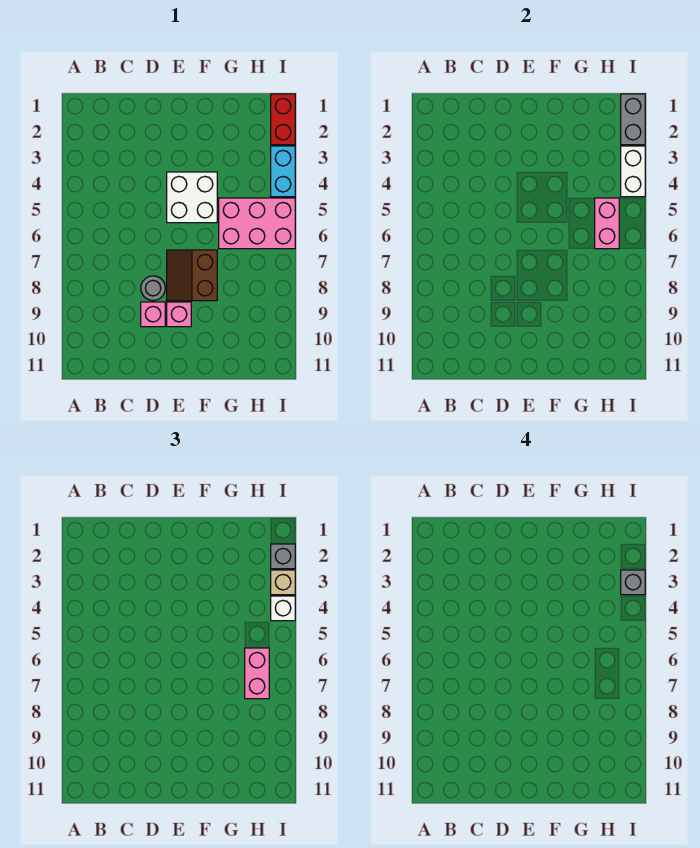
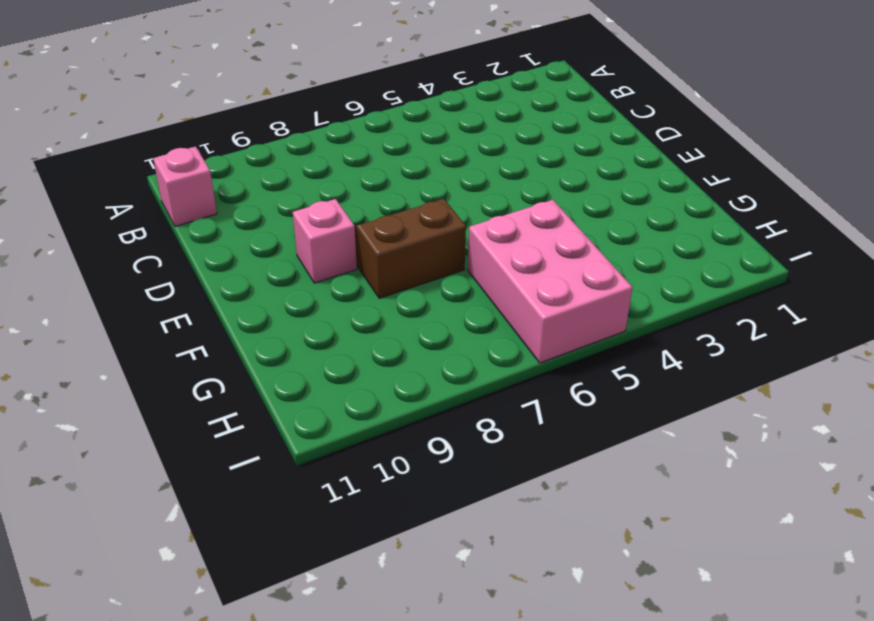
pink 1x1 brick [153,147,217,226] -> pink 1x1 brick moved to [141,302,165,327]
none -> grey 1x1 round brick [141,276,165,301]
none -> white 2x2 brick [167,172,217,223]
none -> red 1x2 brick [271,94,295,145]

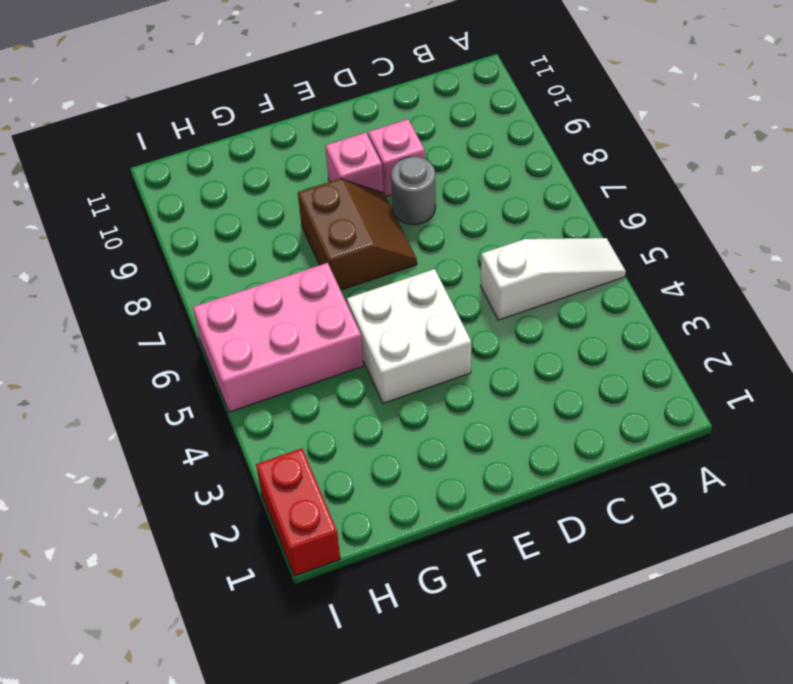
white 1x3 slope [481,238,626,320] -> none
none -> cyan 1x2 brick [271,146,295,197]
none -> pink 1x2 brick [595,198,619,249]
none -> grey 1x2 brick [621,94,645,145]

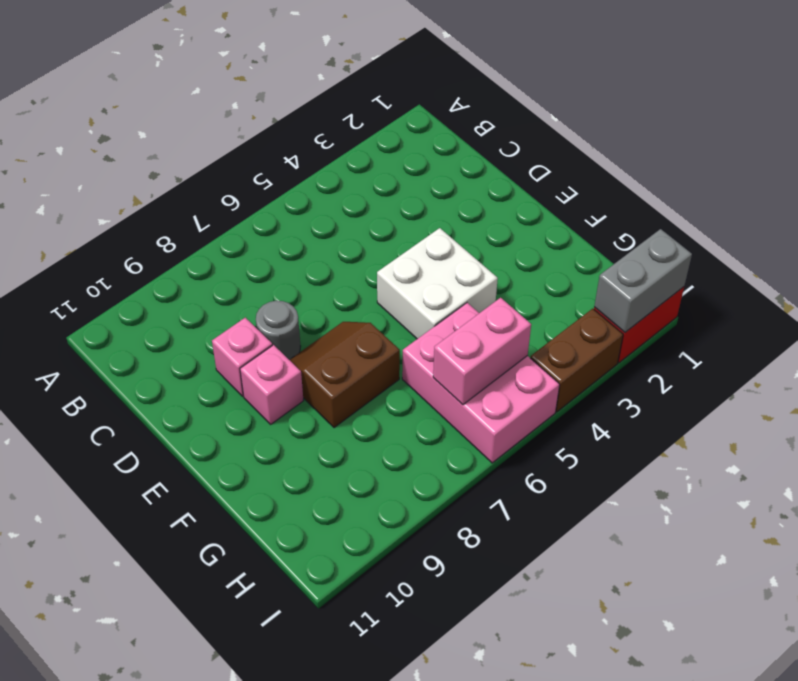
brown 1x2 brick [531,309,623,412] -> cyan 1x2 brick [271,146,295,197]
none -> white 1x2 brick [621,146,645,197]
none -> pink 1x2 brick [245,648,269,699]
none -> grey 1x1 brick [271,544,295,569]

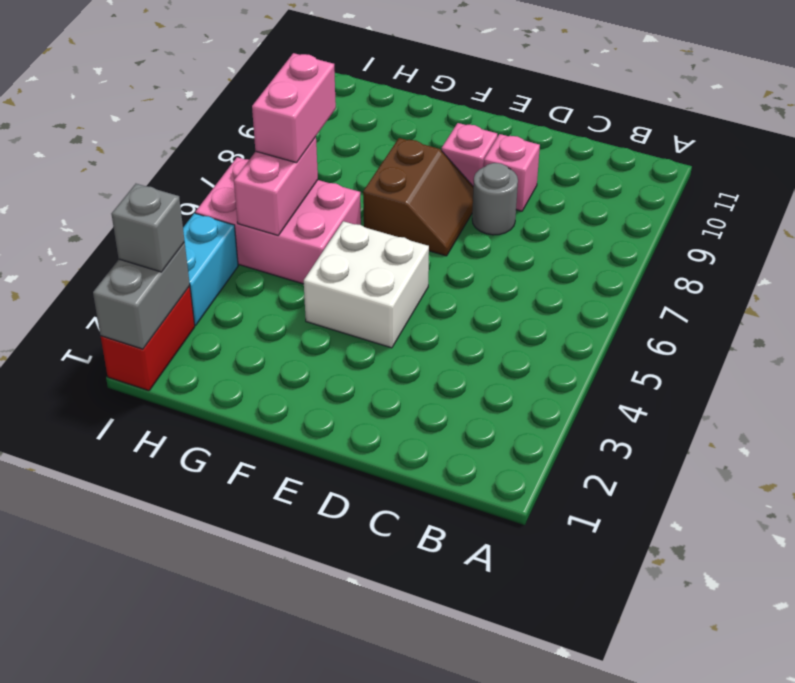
none -> white 1x2 brick [621,146,645,197]
none -> tan 1x1 brick [271,570,295,595]
none -> white 1x1 brick [271,596,295,621]

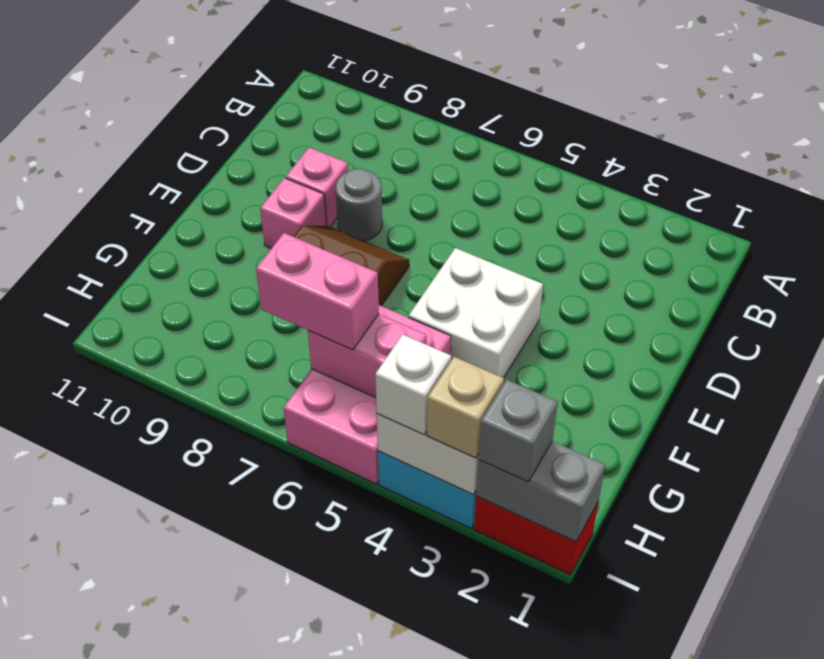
none -> grey 1x1 brick [621,570,645,595]

